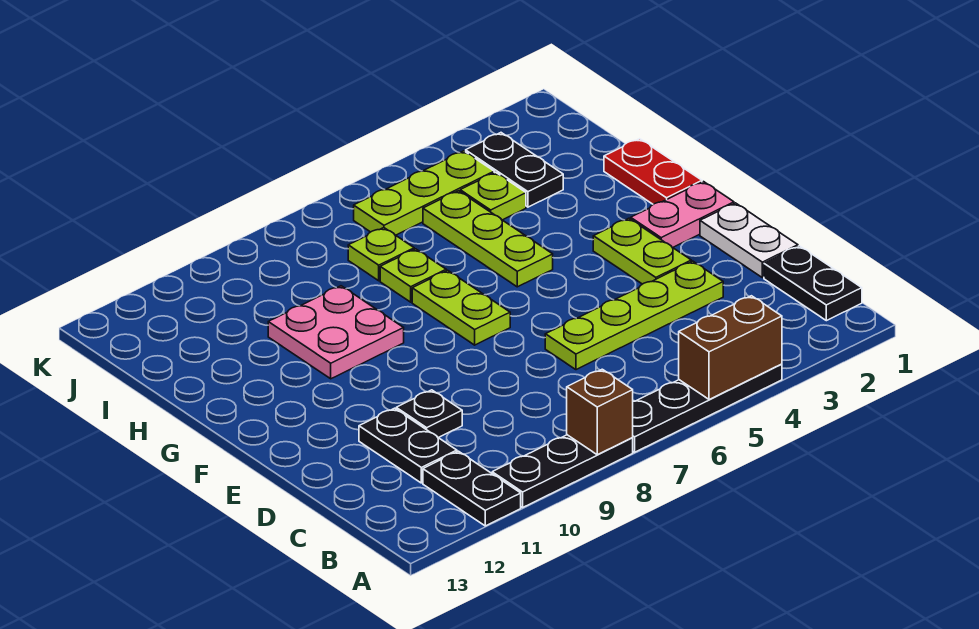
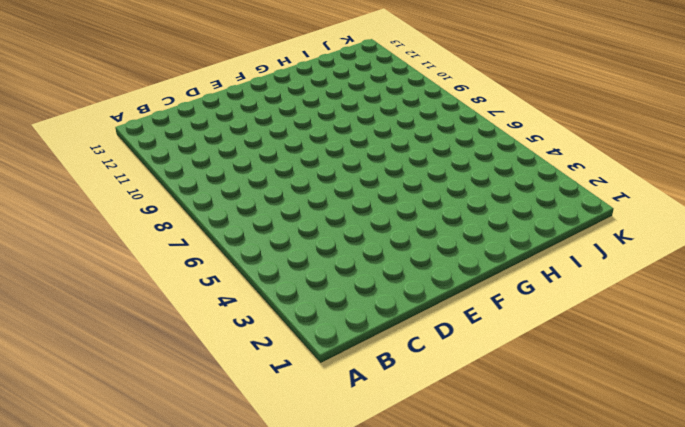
none -> black 1x4 plate [632,364,782,452]
none -> black 1x3 plate [492,435,633,507]
none -> black 1x2 plate [423,451,521,526]

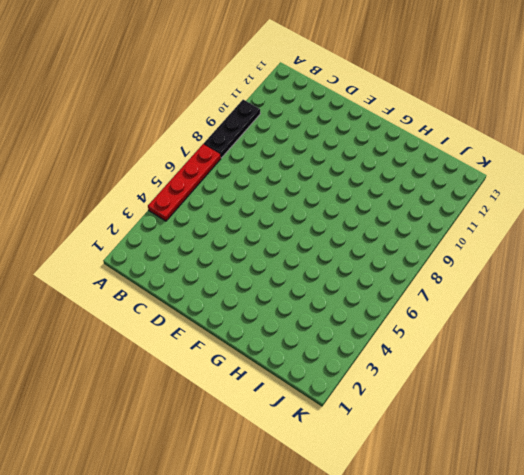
red 1x4 plate [148,144,221,221] -> black 1x4 plate [632,364,782,452]
none -> black 1x2 plate [423,451,521,526]
none -> black 1x2 plate [764,246,862,321]
none -> black 1x2 plate [359,408,457,483]

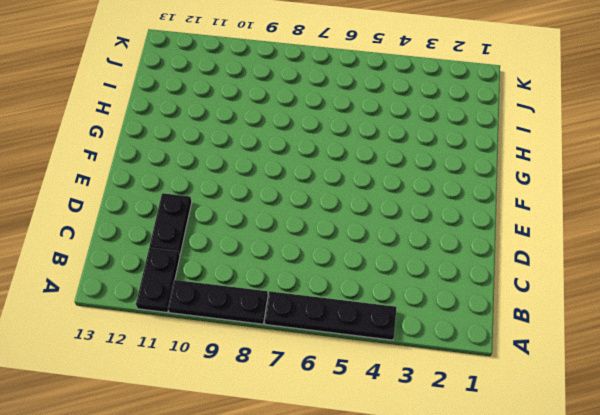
none -> black 1x2 plate [764,246,862,321]
none -> white 1x2 plate [700,203,798,278]
none -> lime 1x4 plate [545,261,723,370]

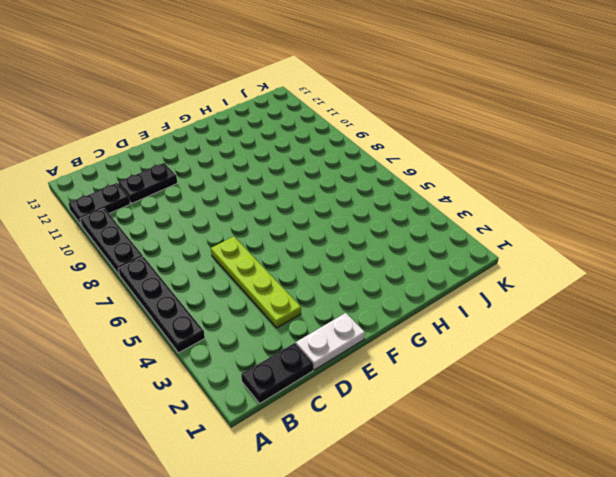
none -> black 1x1 plate [396,390,462,438]
none -> lime 1x2 plate [593,218,691,284]
none -> pink 1x2 plate [631,182,734,248]

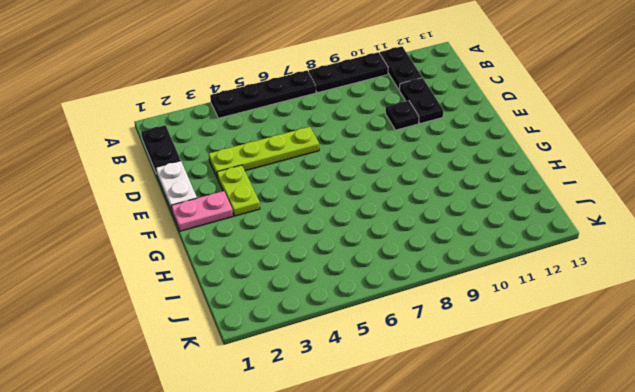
none -> lime 1x2 plate [412,270,510,345]
none -> red 1x2 plate [604,139,702,204]
none -> lime 1x3 plate [423,191,553,287]

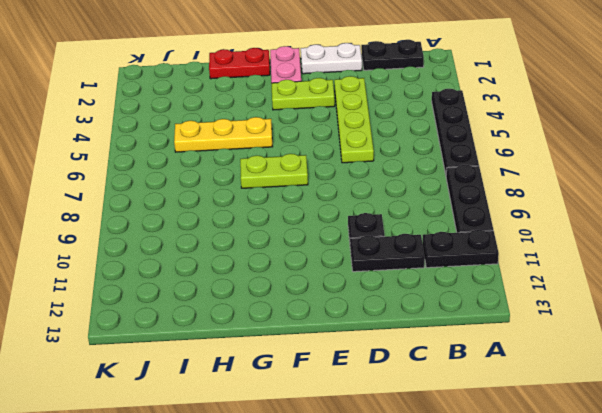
yellow 1x3 plate [174,117,272,152] -> lime 1x3 plate [423,191,553,287]
none -> pink 2x2 plate [268,286,404,379]
none -> lime 1x1 plate [380,249,446,302]
none -> black 1x2 plate [466,133,563,207]

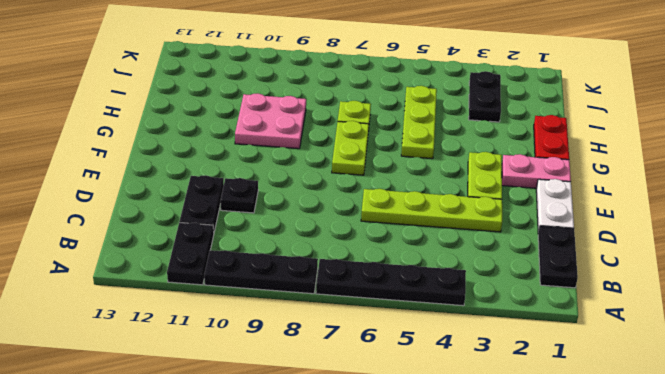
none -> lime 1x1 plate [460,172,526,220]
none -> lime 1x1 plate [348,228,414,281]
none -> lime 1x3 plate [354,151,494,235]

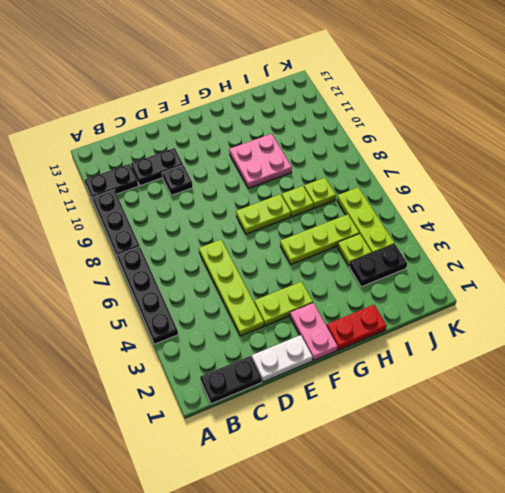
none -> brown 1x2 brick [679,296,782,400]
none -> brown 1x1 brick [567,369,633,455]

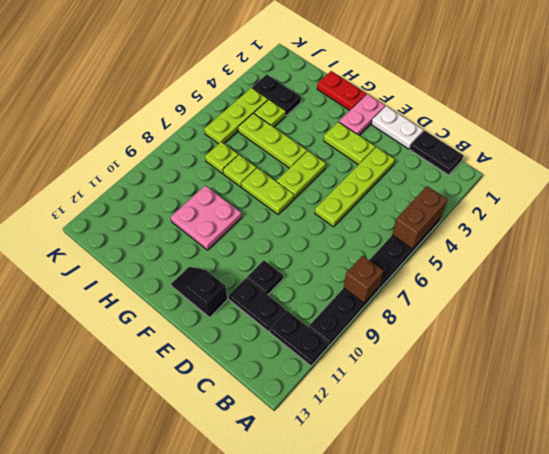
black 1x2 slope [171,267,227,317] -> none
lime 1x2 plate [277,151,326,199] -> none

